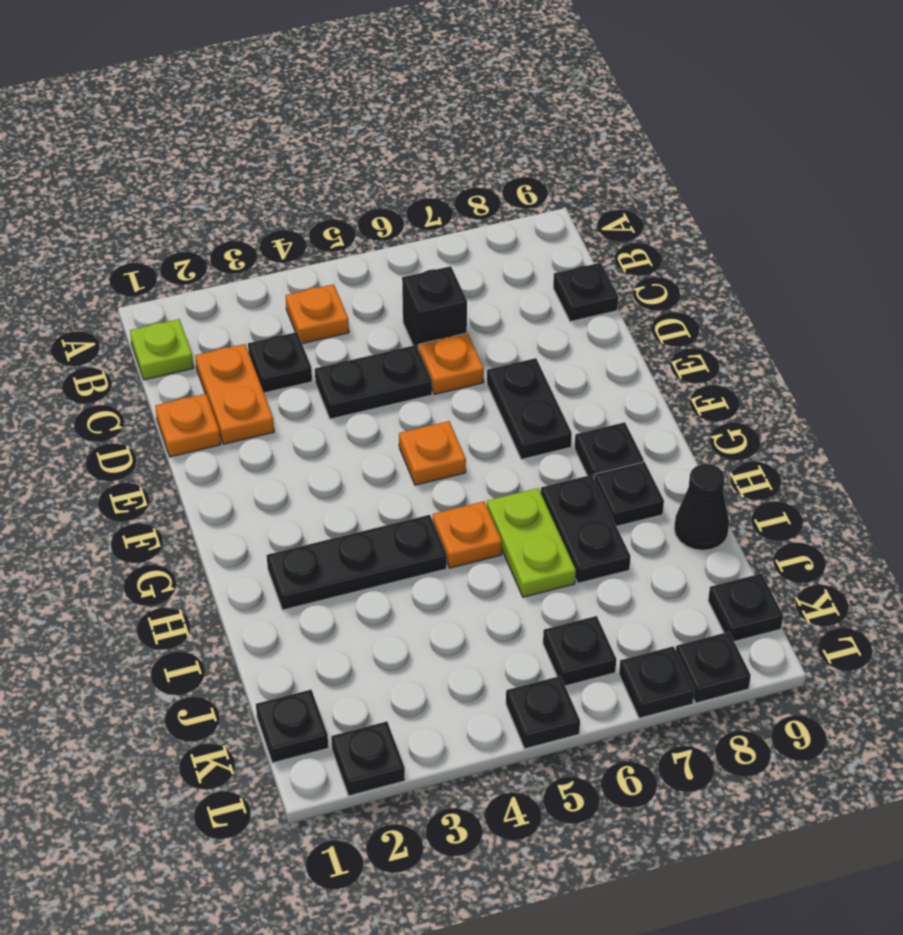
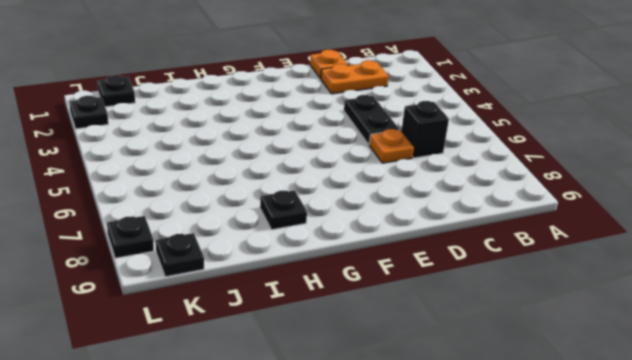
none -> lime 1x1 plate [130,319,194,380]
none -> orange 1x1 plate [286,284,349,344]
none -> black 1x1 plate [248,332,312,393]

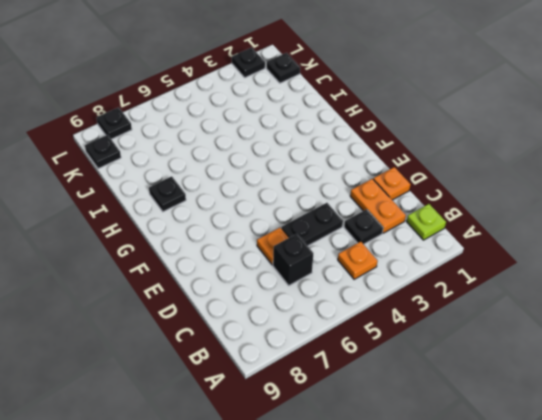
none -> black 1x1 plate [553,263,618,322]
none -> black 1x2 plate [487,358,572,459]
none -> orange 1x1 plate [399,421,466,485]

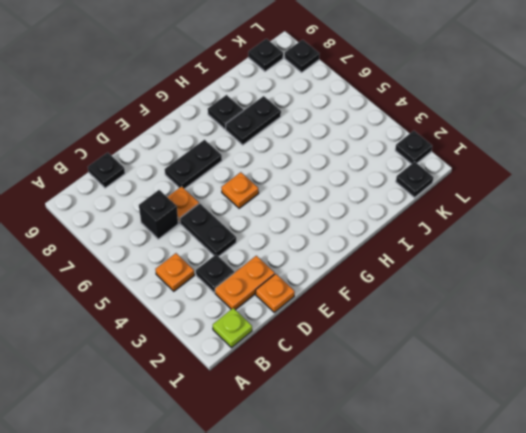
none -> black 1x1 plate [575,422,644,478]
none -> black 1x3 plate [267,515,447,610]
none -> orange 1x1 plate [433,501,502,568]

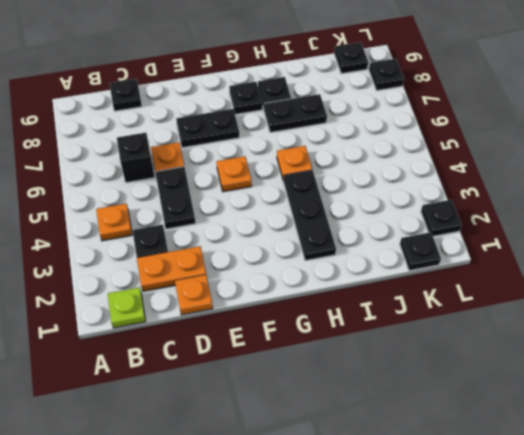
none -> lime 1x2 plate [487,488,576,597]
none -> black 1x1 cone [674,464,729,550]
none -> black 1x1 plate [543,616,616,686]

